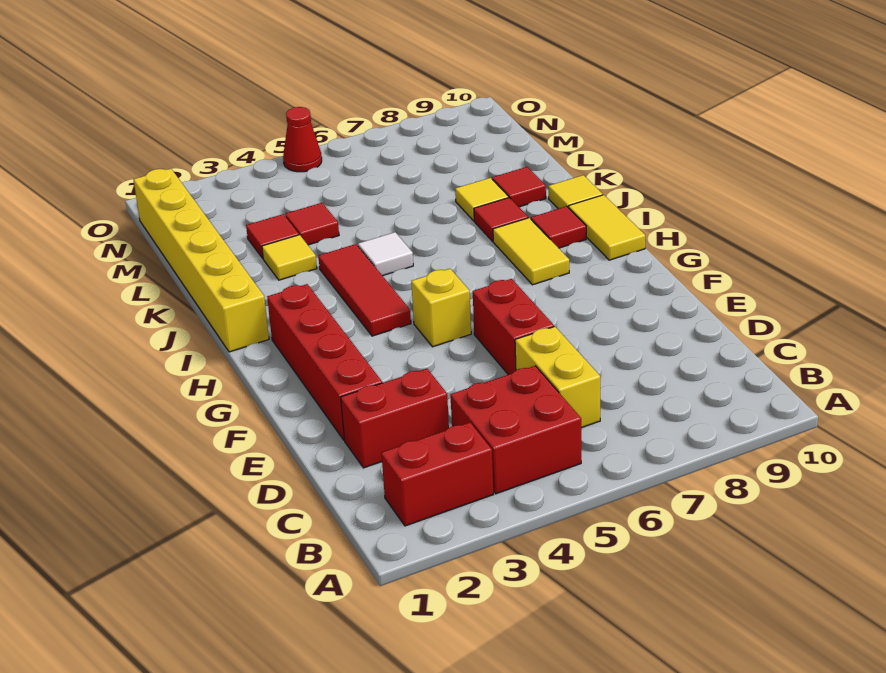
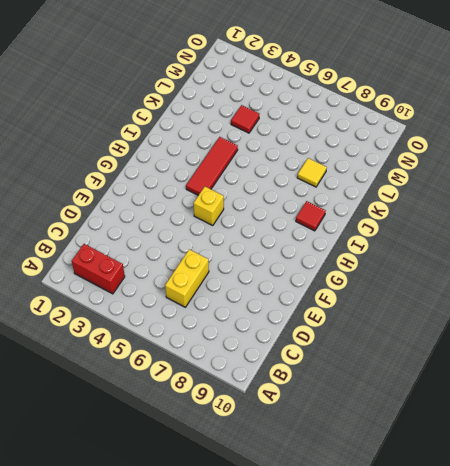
none -> red 2x2 brick [450,366,581,494]
none -> red 1x2 brick [341,369,449,468]
none -> red 1x4 brick [267,284,382,440]

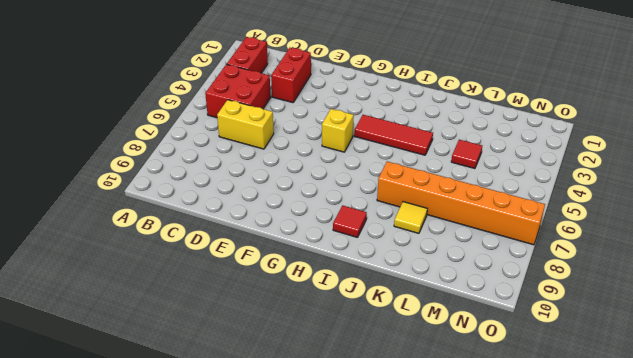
orange 1x6 brick [377,161,545,245] -> none
none -> red 1x4 brick [267,284,382,440]
none -> red 1x2 brick [473,279,554,375]
none -> yellow 1x2 tile [493,218,569,285]

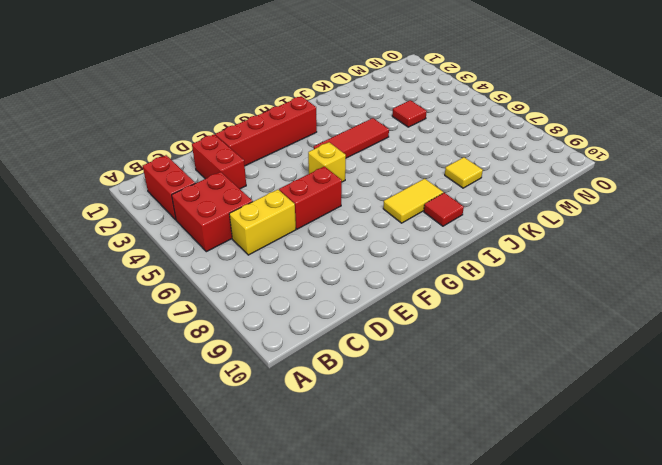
none -> yellow 1x2 tile [569,195,645,260]
none -> yellow 1x6 brick [134,169,269,352]
none -> white 1x1 tile [358,232,413,276]

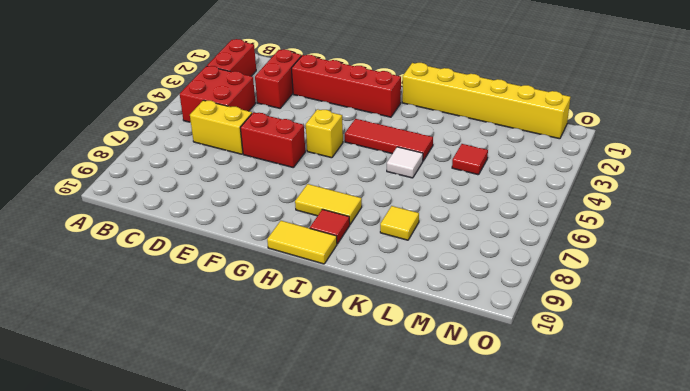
none -> red 1x1 tile [474,198,528,241]
none -> yellow 1x1 tile [548,175,603,209]
none -> yellow 1x1 tile [262,235,317,280]

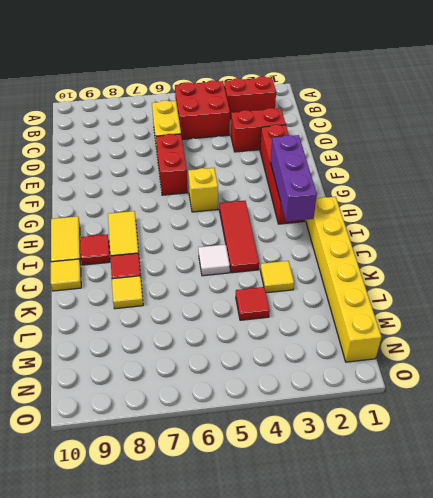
purple 1x3 brick [271,135,317,222] -> none
none -> red 1x1 tile [492,167,546,207]
none -> red 1x1 tile [246,214,299,258]
none -> red 1x1 cone [283,107,322,172]

